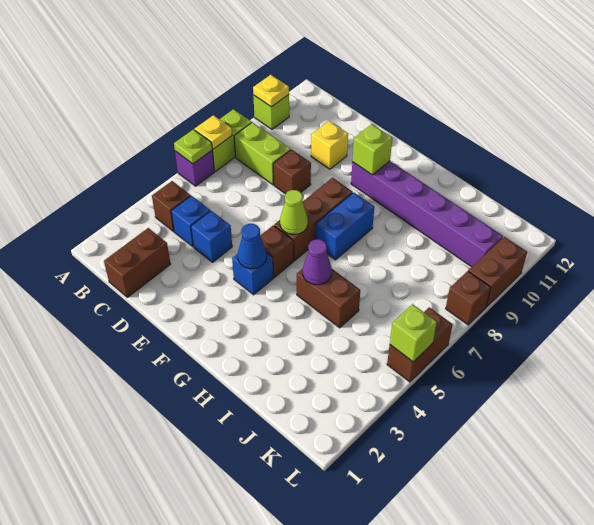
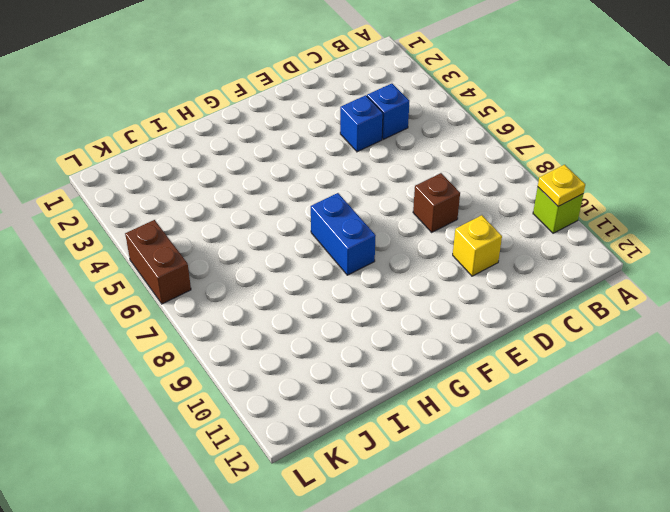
none -> purple 1x1 brick [175,151,214,186]
none -> lime 1x2 brick [212,109,252,171]
none -> brown 1x1 brick [152,181,191,232]

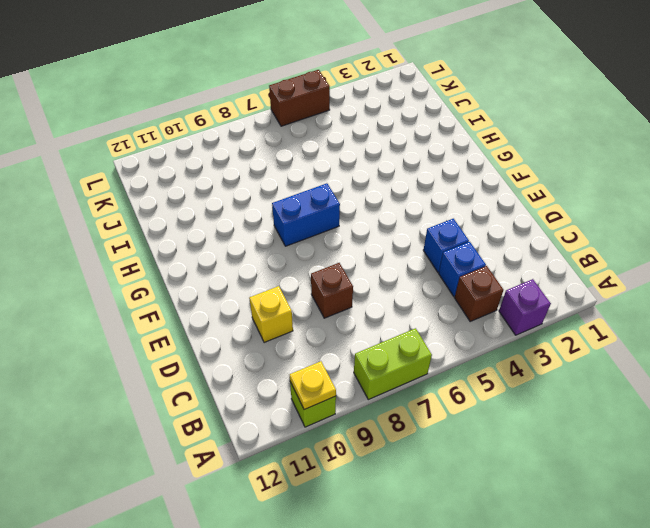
purple 1x1 brick [499,279,551,335] -> purple 1x1 brick moved to [175,151,214,186]
none -> lime 1x2 brick [234,122,291,185]
none -> brown 1x2 brick [104,228,170,297]
none -> blue 1x1 brick [232,253,273,295]

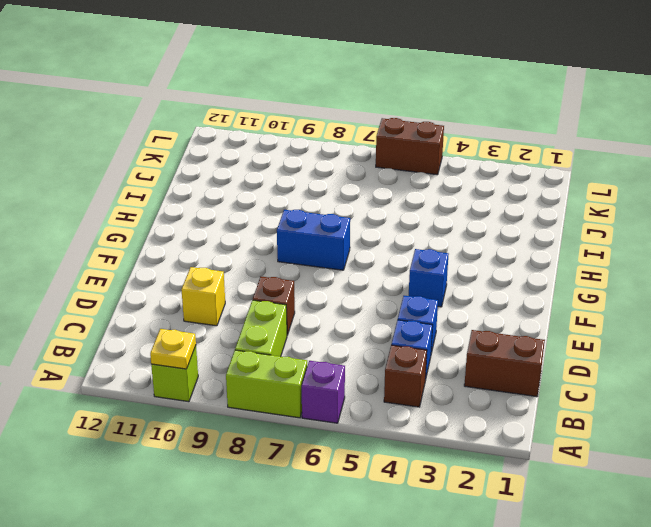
none -> brown 1x1 brick [260,225,294,277]
none -> brown 1x3 brick [274,178,353,261]
none -> purple 1x6 brick [351,161,503,267]

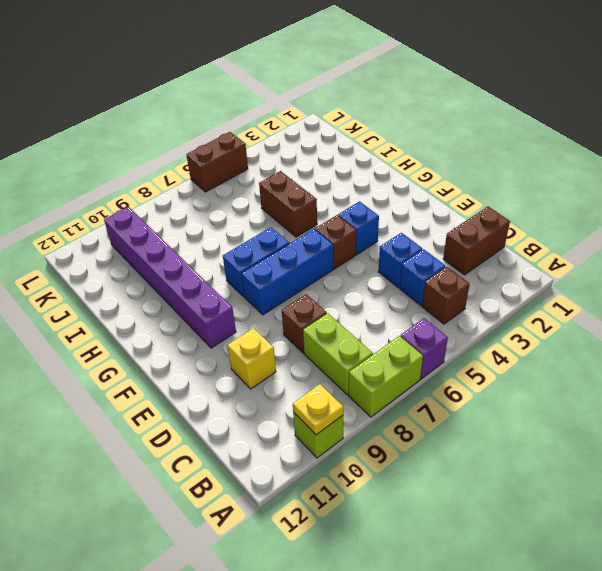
blue 1x3 brick [242,229,333,315] -> brown 1x3 brick [274,178,353,261]
none -> brown 1x1 brick [446,271,491,325]
none -> brown 1x2 brick [469,237,527,307]
none -> lime 1x1 plate [174,129,212,164]

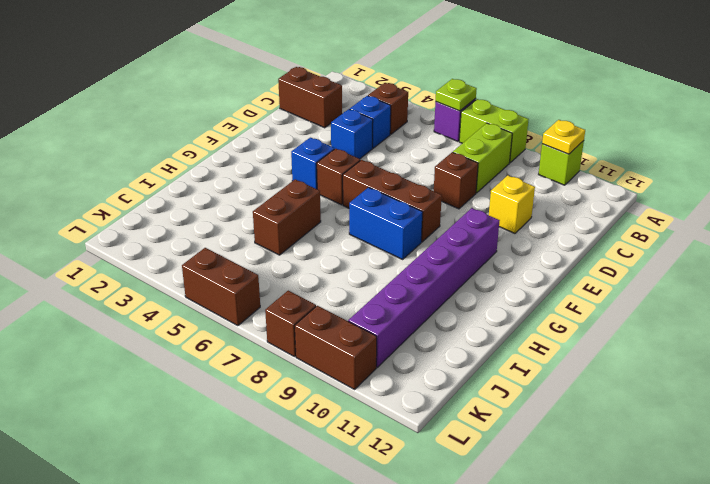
none -> yellow 1x1 plate [194,115,232,149]
none -> blue 1x1 cone [238,224,267,269]
none -> lime 1x1 cone [280,190,308,234]

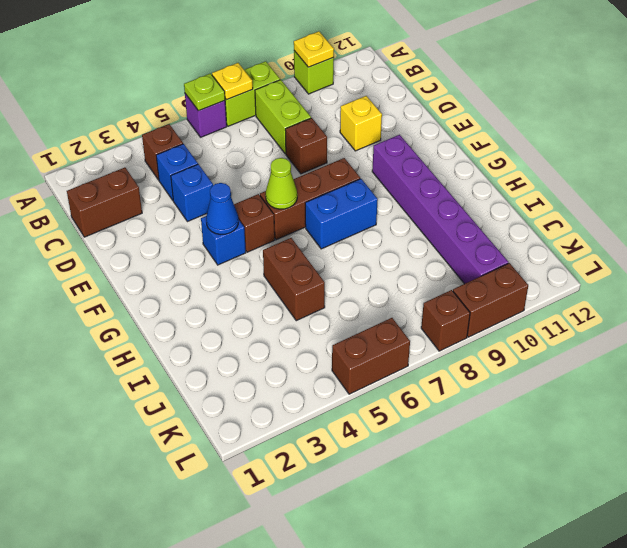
none -> lime 1x1 brick [352,124,392,175]
none -> purple 1x1 cone [303,239,332,285]
none -> lime 1x1 brick [390,304,437,362]

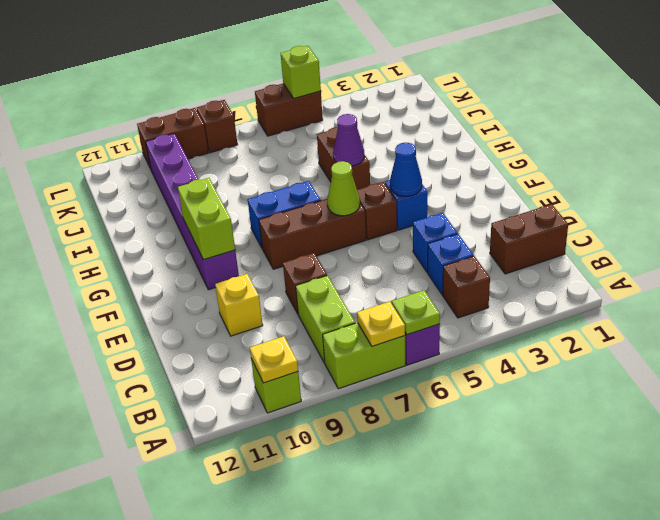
lime 1x2 brick [178,178,235,260] -> lime 1x1 brick [352,124,392,175]

